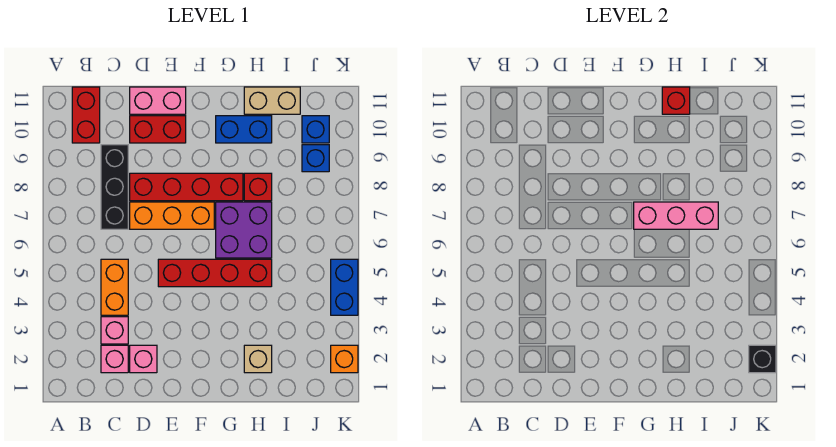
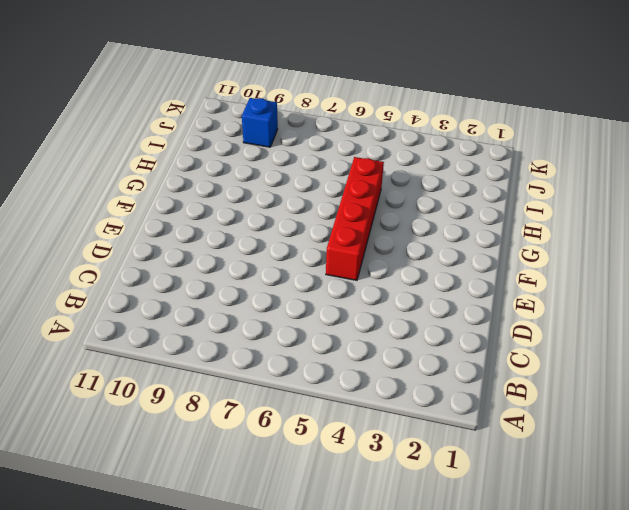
none -> red 1x2 brick [72,87,100,143]
none -> pink 1x1 brick [101,345,128,373]
none -> pink 1x1 brick [101,317,128,344]

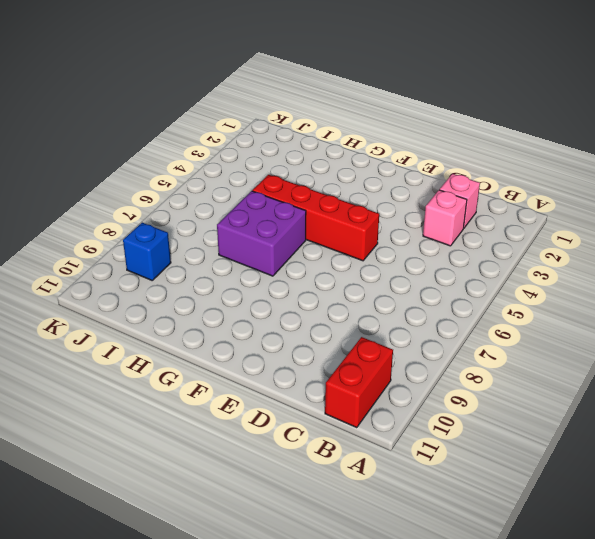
none -> orange 1x2 brick [101,259,128,315]
none -> black 1x3 brick [101,145,128,229]
none -> pink 1x1 brick [130,345,157,373]

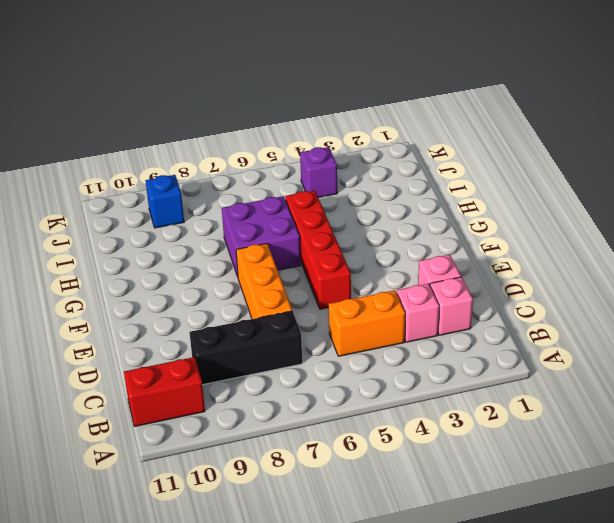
purple 1x1 brick [300,147,337,197] -> none
none -> red 1x4 brick [130,173,243,201]
none -> red 1x2 brick [130,116,186,143]
none -> pink 1x2 brick [130,87,186,114]

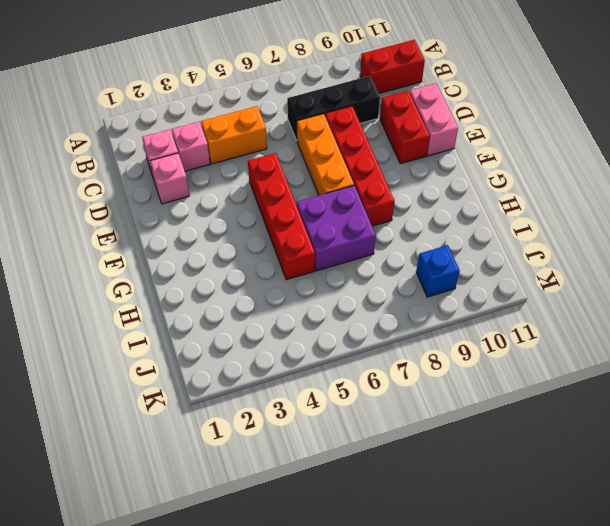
none -> blue 1x2 brick [216,116,272,143]
none -> tan 1x1 brick [244,345,272,373]
none -> red 1x1 brick [244,173,272,201]

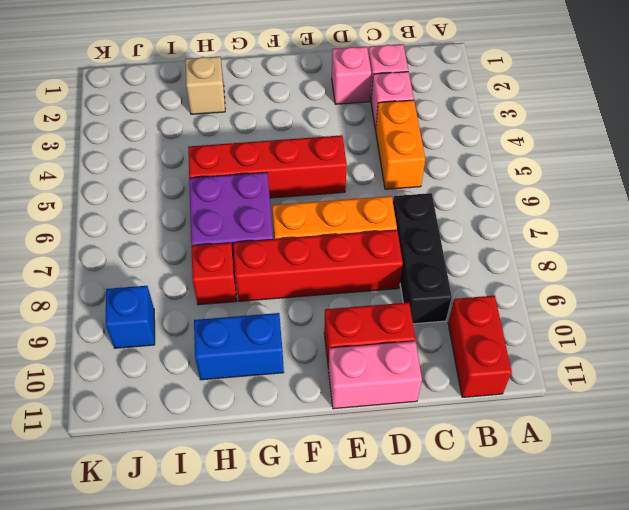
none -> tan 1x2 brick [244,87,300,114]
none -> blue 1x1 brick [302,116,329,143]
none -> orange 1x1 brick [331,345,358,373]

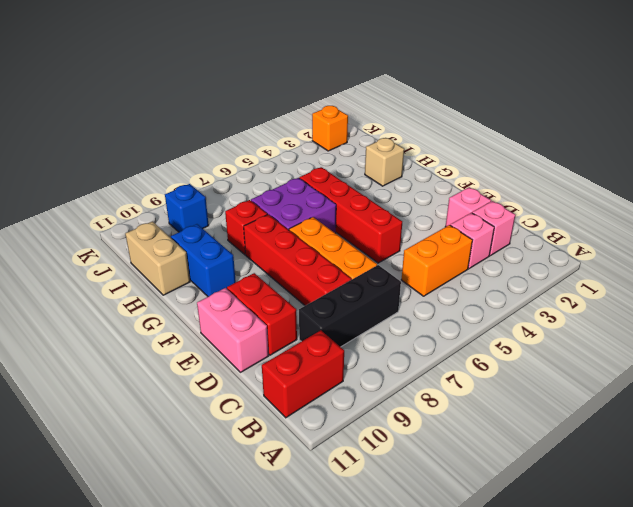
none -> blue 1x1 brick [302,116,329,143]
none -> blue 1x2 brick [331,259,358,315]
none -> pink 1x3 brick [634,202,718,229]

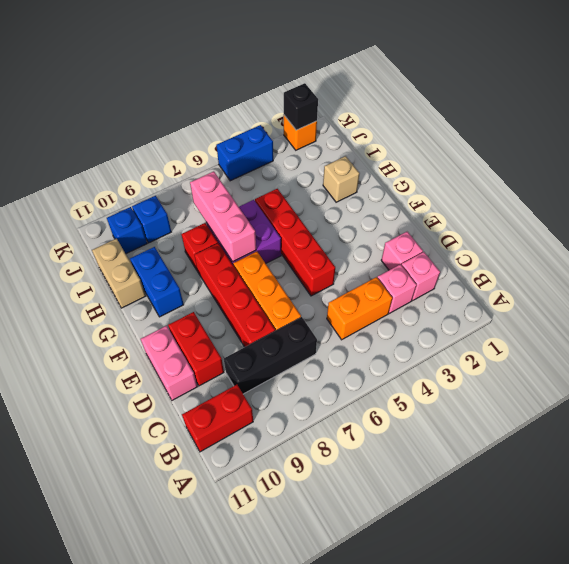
none -> red 1x1 brick [662,87,690,114]

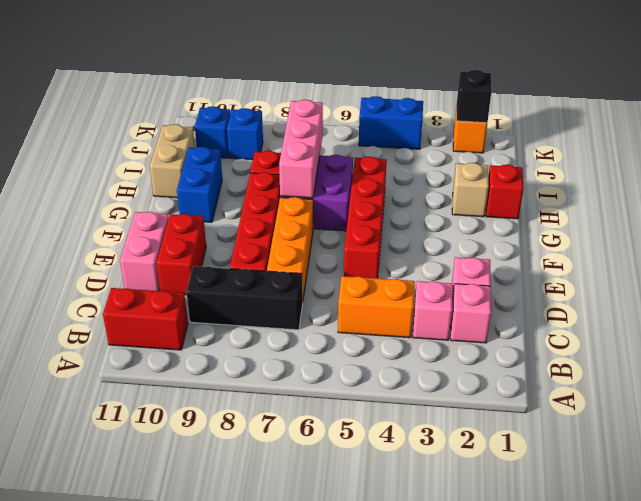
red 1x1 brick [486,165,524,219] -> red 1x1 brick moved to [662,87,690,114]

